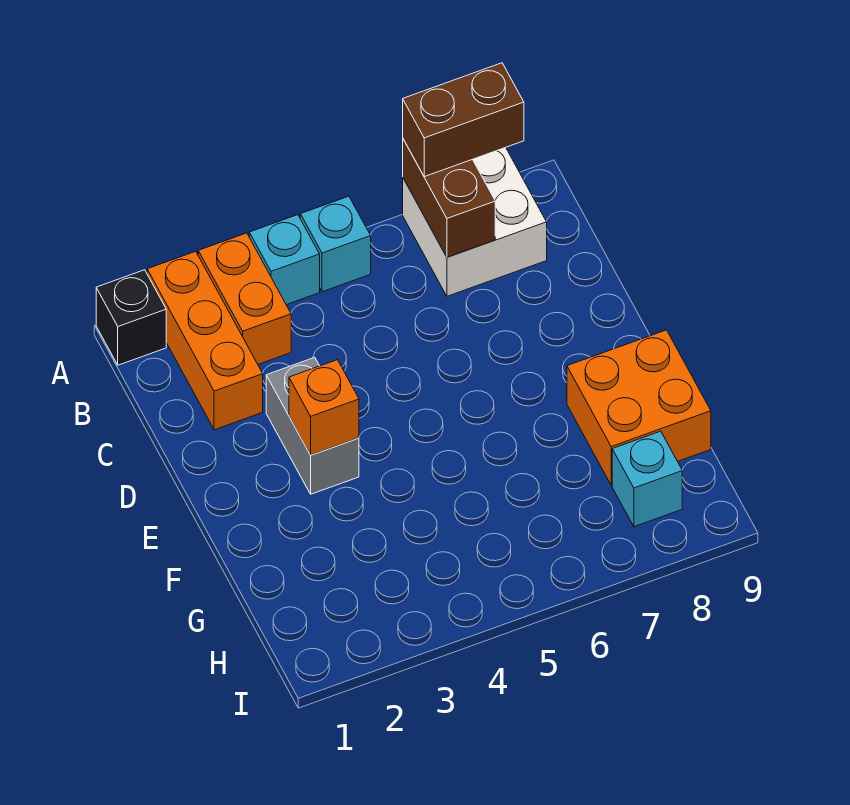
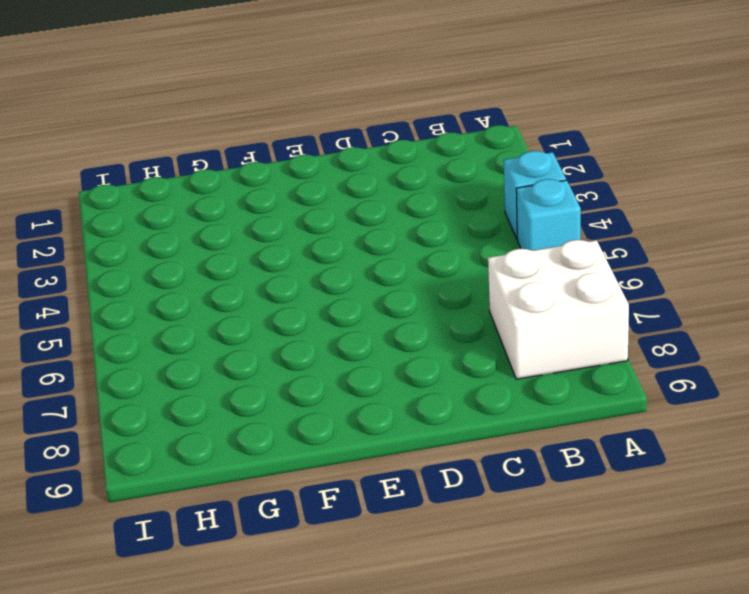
none -> black 1x1 brick [96,270,166,365]
none -> orange 1x3 brick [147,251,263,430]
none -> orange 1x2 brick [198,233,291,364]

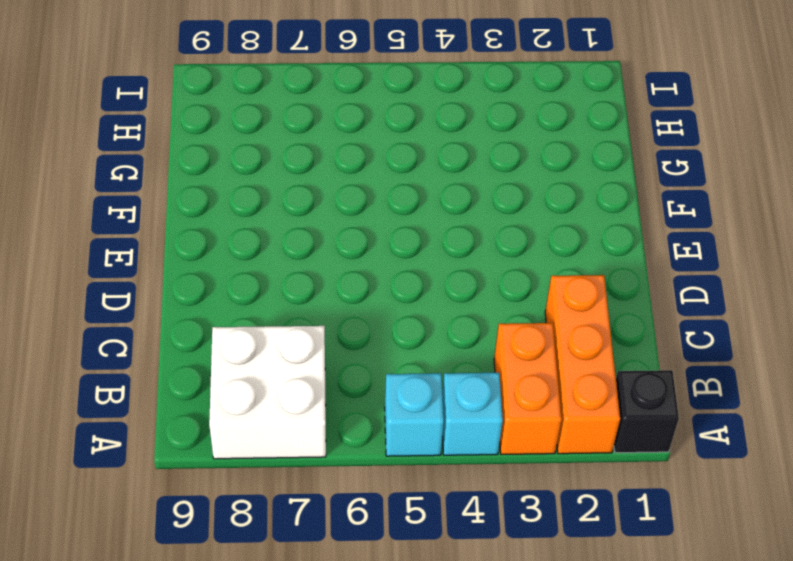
none -> grey 1x2 brick [266,357,359,494]
none -> orange 2x2 brick [567,330,711,485]
none -> cyan 1x1 brick [612,431,682,527]

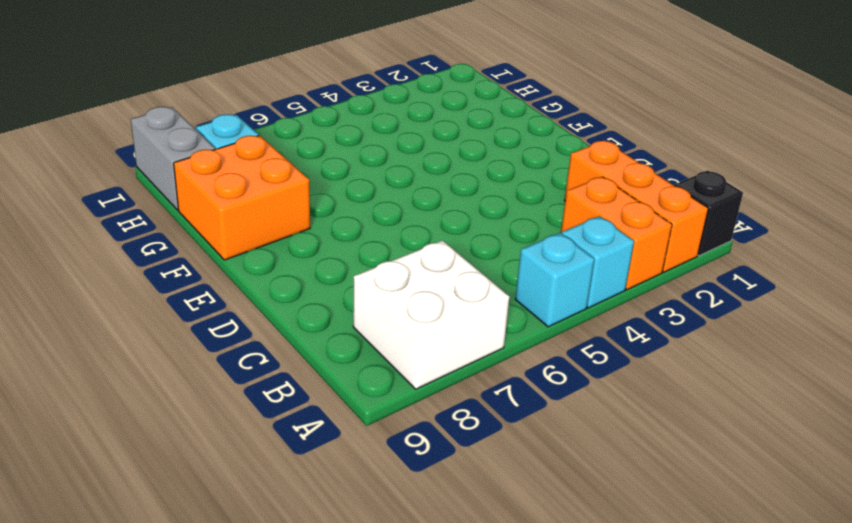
grey 1x2 brick [131,107,215,210] -> grey 1x2 brick moved to [266,357,359,494]
none -> brown 1x2 brick [403,139,495,257]
none -> orange 1x1 brick [289,360,359,455]
none -> brown 1x2 brick [403,63,524,177]

